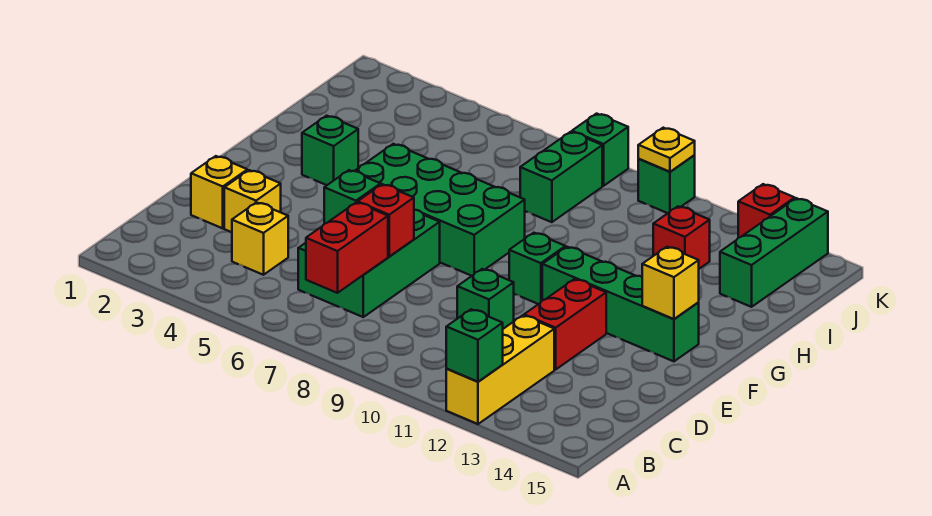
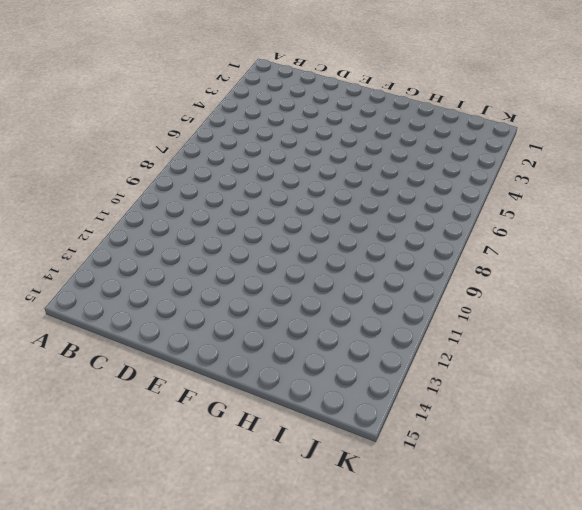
none -> yellow 1x3 brick [446,315,554,424]
none -> yellow 1x1 brick [232,202,288,275]
none -> green 2x3 brick [298,210,440,317]

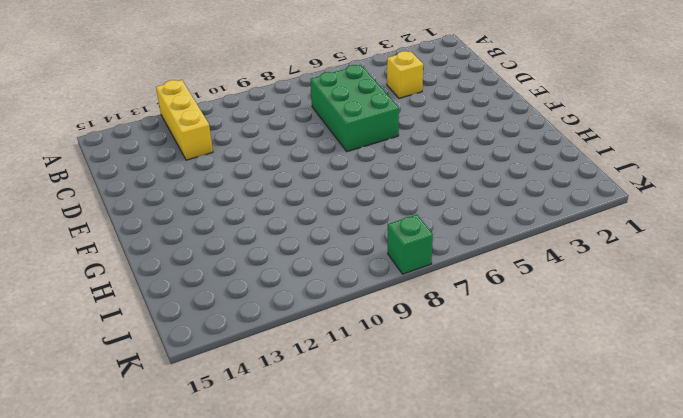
none -> yellow 1x1 brick [191,156,247,228]
none -> yellow 1x1 brick [224,170,281,232]
none -> green 1x1 brick [457,269,514,329]

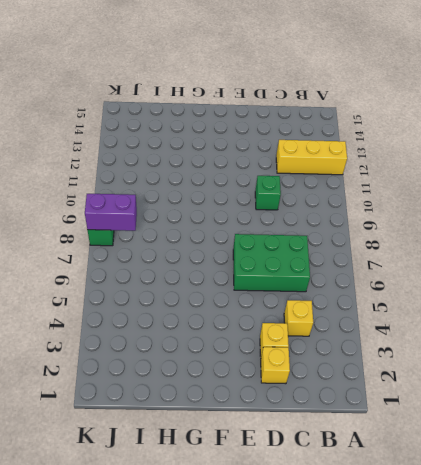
purple 1x2 brick [85,194,137,231] -> none
none -> red 1x2 brick [524,279,606,370]
none -> green 2x4 brick [355,144,525,276]
none -> green 1x1 brick [509,233,565,304]

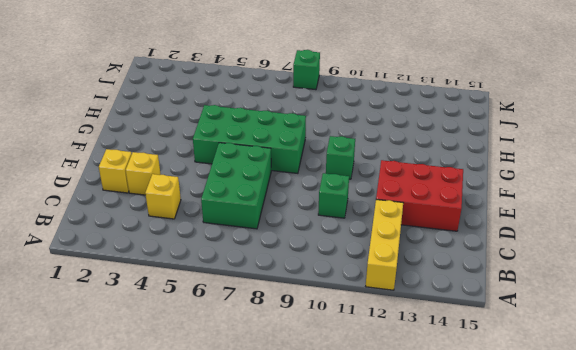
red 2x3 brick [376,160,463,231] -> red 1x2 brick [524,279,606,370]
none -> green 1x4 brick [542,247,699,361]
none -> green 1x1 brick [302,116,358,185]
none -> green 1x2 brick [520,132,602,222]

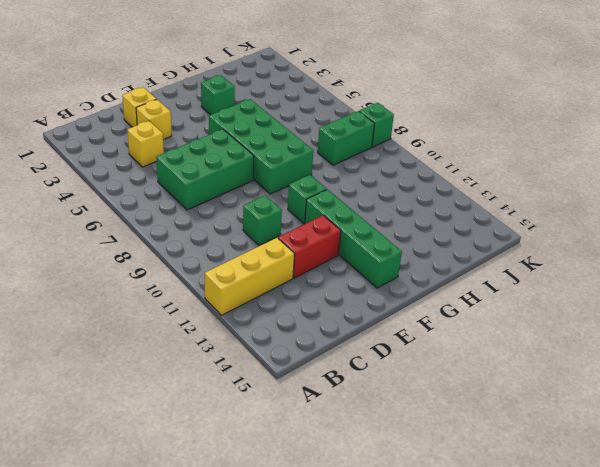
none -> red 1x1 brick [653,206,710,269]
none -> green 1x3 brick [720,198,828,307]
none -> green 1x1 brick [638,155,695,213]

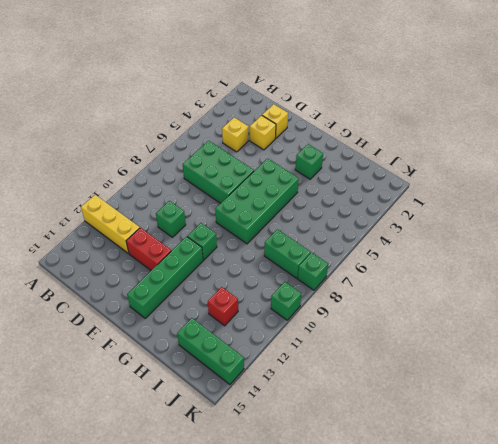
none -> red 1x1 brick [738,184,795,238]
none -> green 1x1 brick [446,309,503,382]
none -> red 1x2 brick [306,202,388,293]

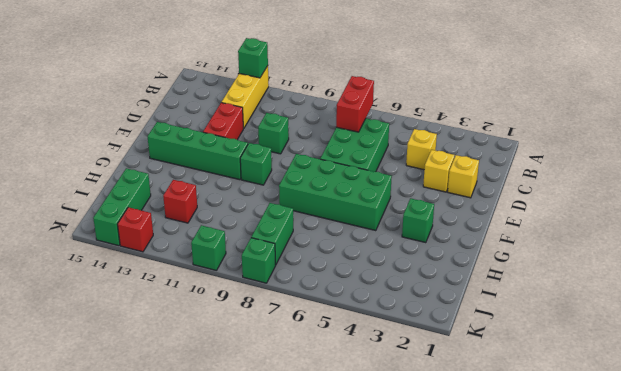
none -> green 1x1 brick [324,170,381,224]
none -> red 1x1 brick [358,184,414,257]
none -> yellow 1x1 brick [642,247,699,319]

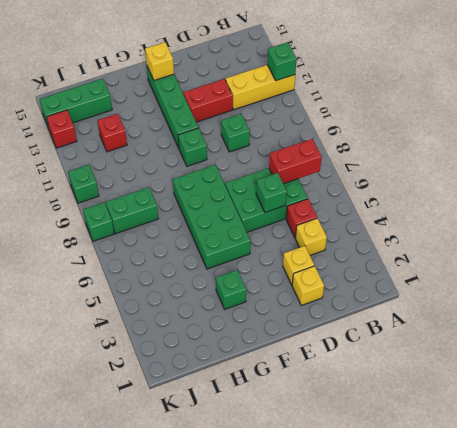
red 1x1 brick [286,199,317,238] -> red 1x1 brick moved to [358,184,414,257]
none -> yellow 1x1 plate [638,128,695,172]

